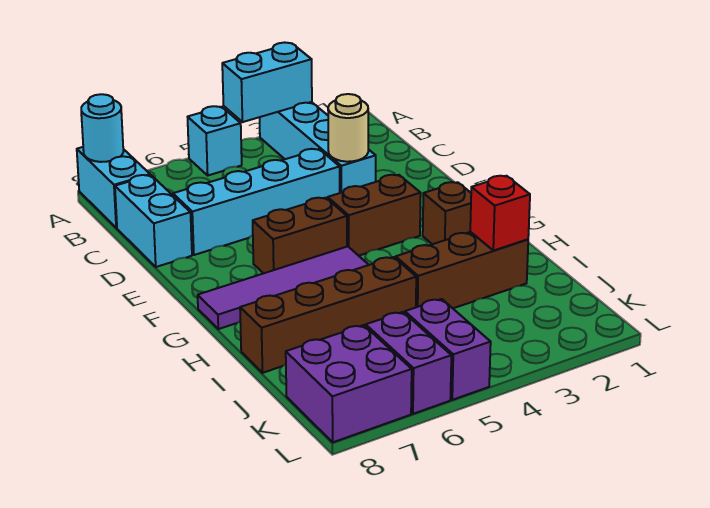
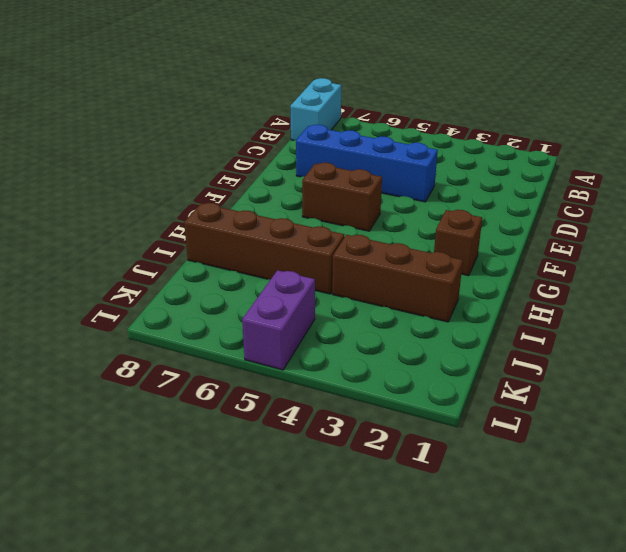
blue 1x4 brick [296,125,438,202] -> cyan 1x4 brick [173,149,340,255]
none -> cyan 1x4 brick [260,102,376,193]
none -> cyan 1x1 brick [188,106,242,175]
none -> cyan 1x2 brick [115,175,192,267]

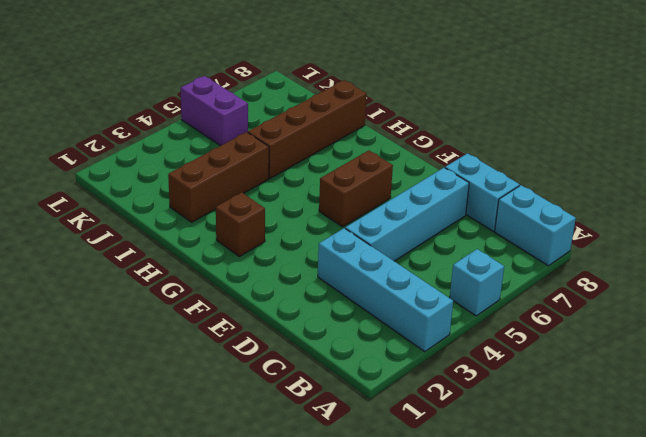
none -> brown 1x2 brick [328,175,421,256]
none -> purple 1x4 tile [198,247,368,329]
none -> purple 1x2 brick [366,312,451,414]

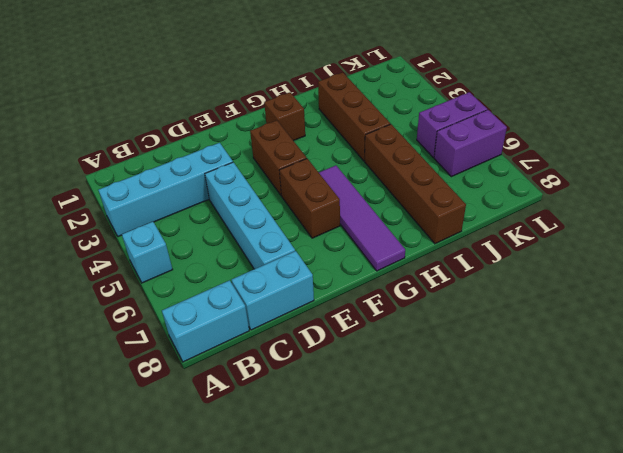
none -> purple 2x2 brick [286,325,412,442]
none -> cyan 1x2 brick [222,42,312,122]
none -> cyan 1x1 round brick [81,94,123,162]

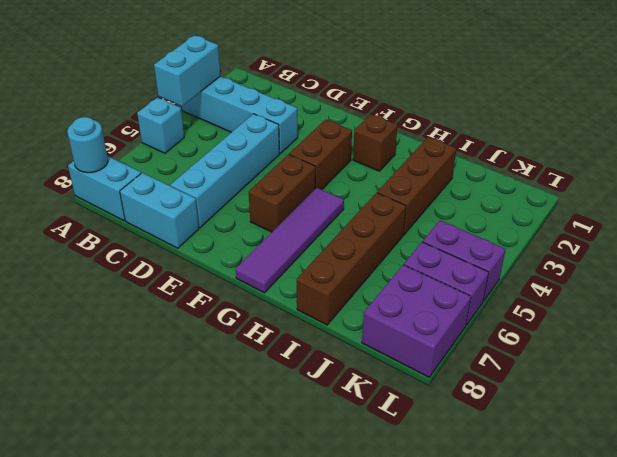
none -> tan 1x1 round brick [328,94,368,162]
none -> red 1x1 brick [470,176,530,251]

